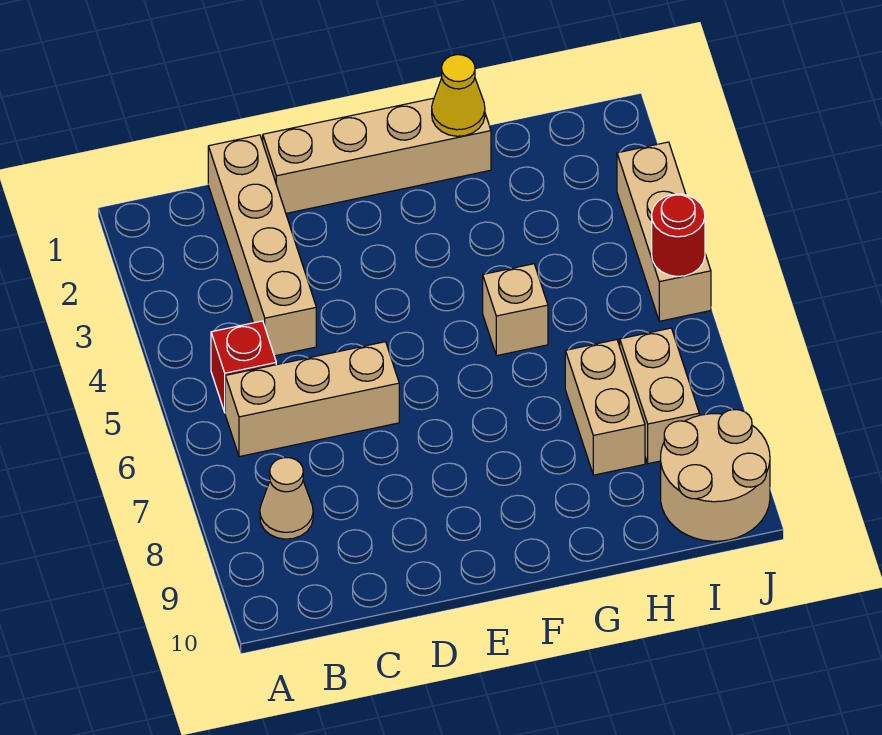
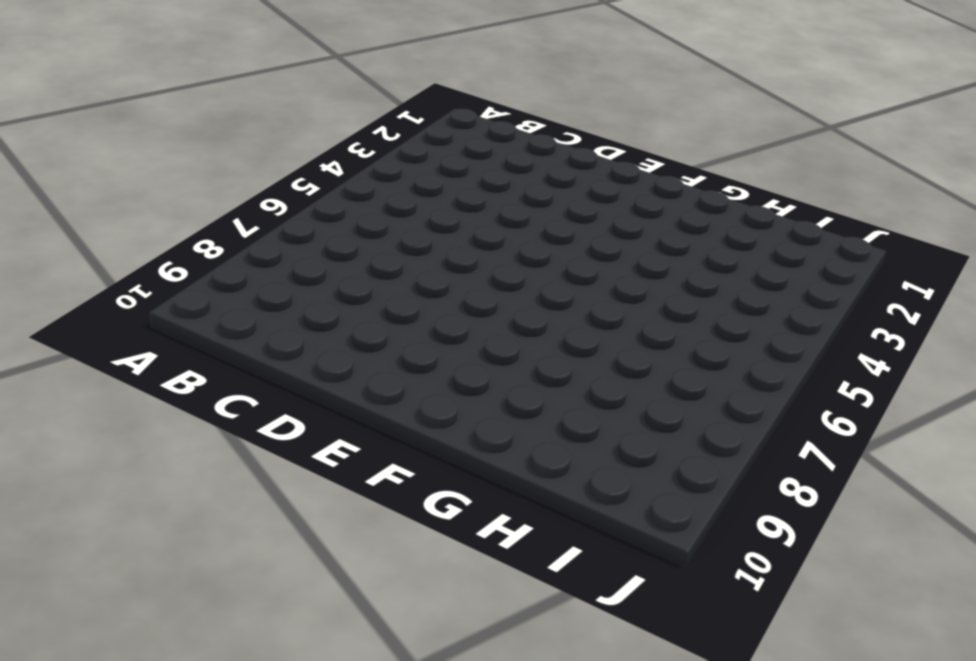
none -> red 1x1 brick [211,321,276,412]
none -> tan 1x3 brick [225,342,399,457]
none -> tan 1x1 cone [260,457,313,539]

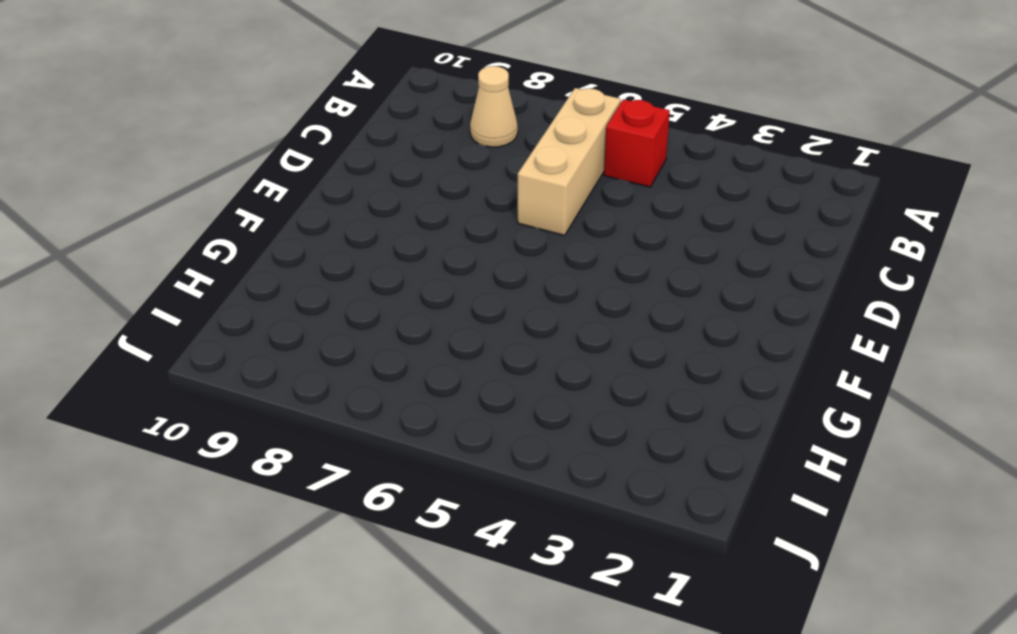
none -> tan 1x4 brick [208,135,316,356]
none -> tan 1x4 brick [263,98,491,213]
none -> tan 1x1 brick [483,264,548,356]

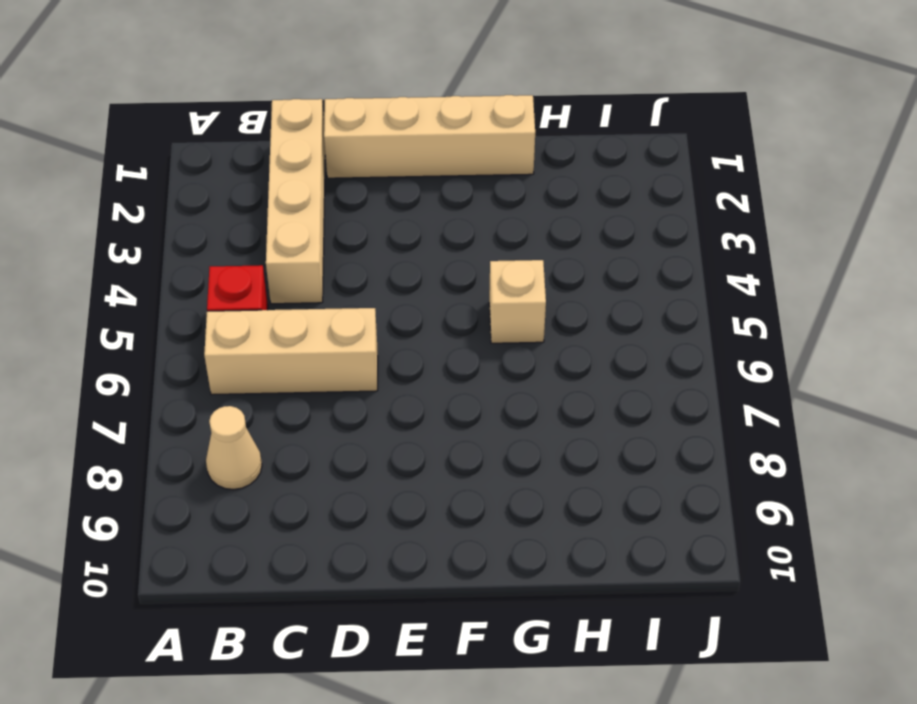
none -> tan 1x2 brick [565,340,645,475]
none -> tan 1x2 brick [620,328,699,464]
none -> tan 2x2 round brick [661,410,770,541]

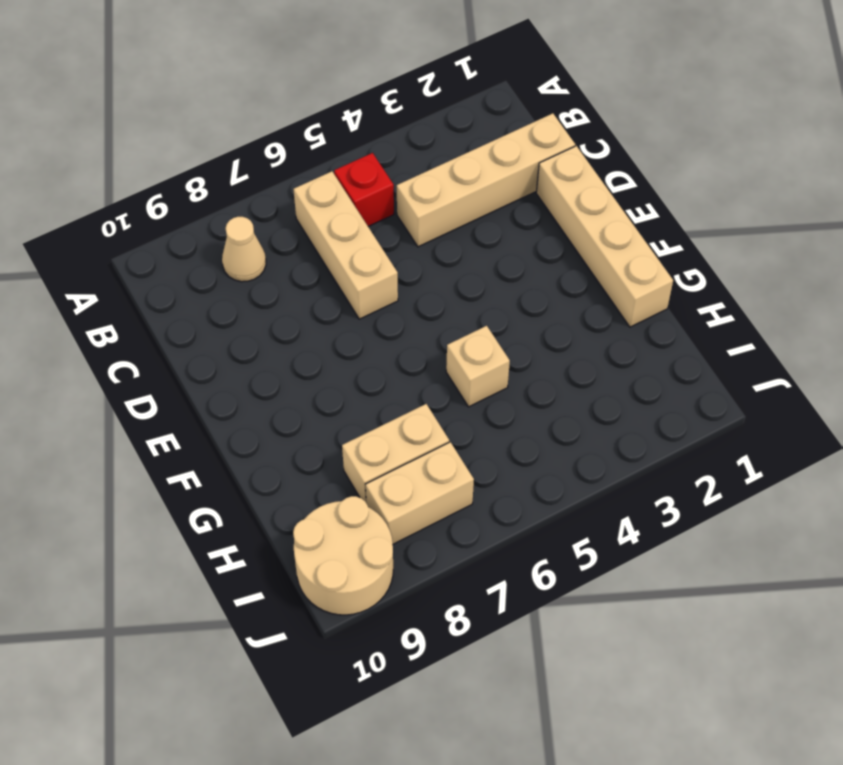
none -> tan 1x3 brick [617,142,711,321]
none -> yellow 1x1 cone [432,55,485,136]
none -> red 1x1 round brick [652,194,705,276]

